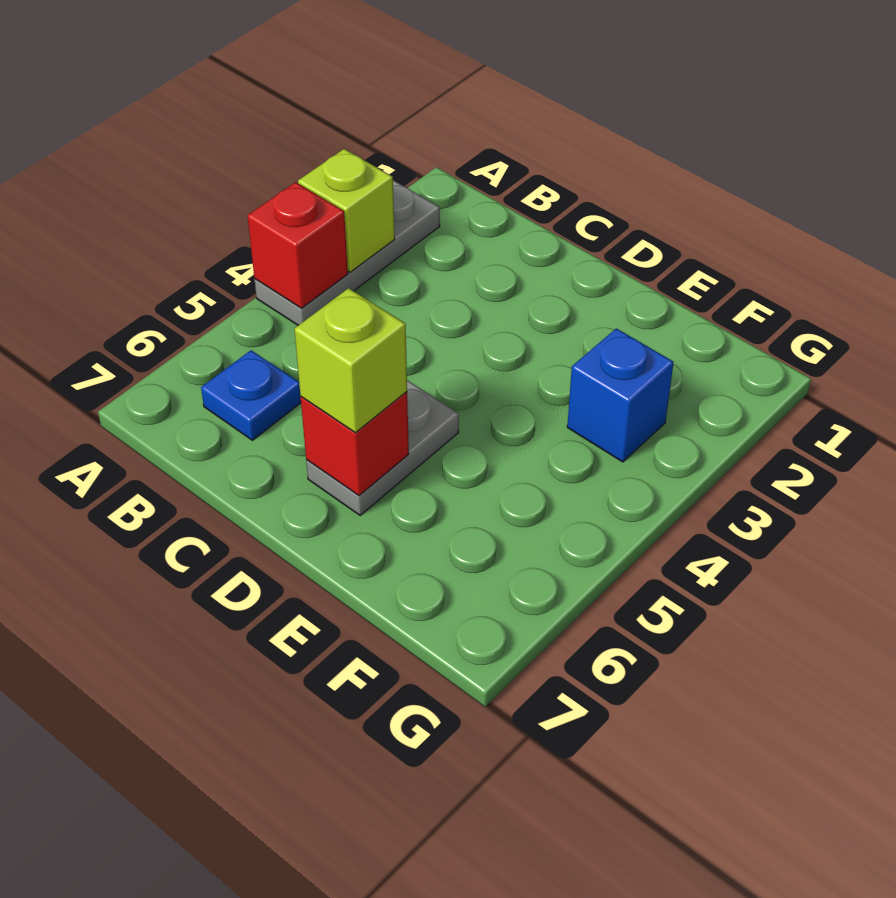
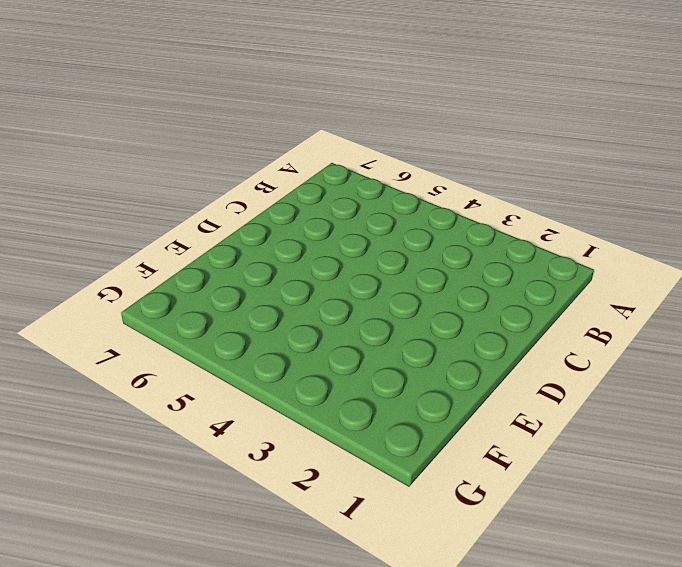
none -> grey 1x3 plate [254,180,440,325]
none -> blue 1x1 plate [201,350,301,440]

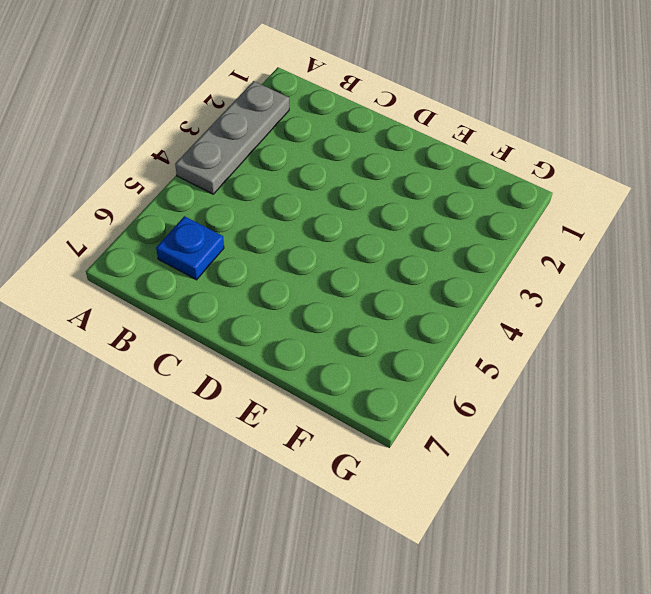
none -> grey 1x2 plate [306,380,459,515]
none -> blue 1x1 brick [567,328,674,462]

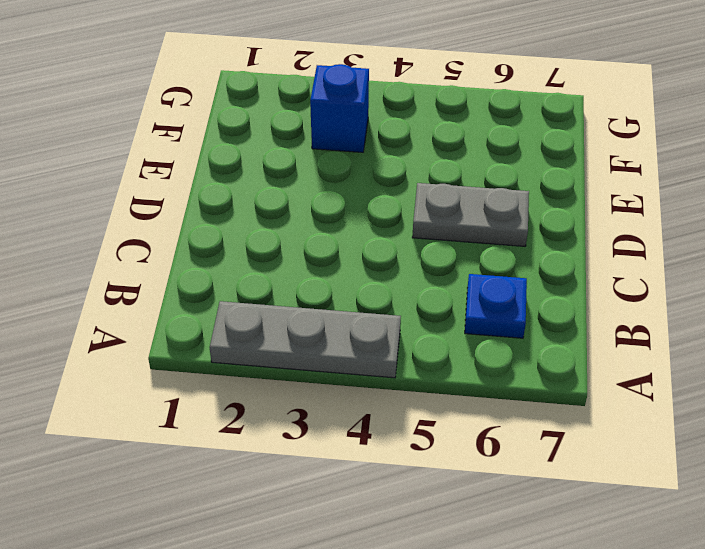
none -> lime 1x1 brick [298,149,395,272]
none -> red 1x1 brick [247,182,348,308]

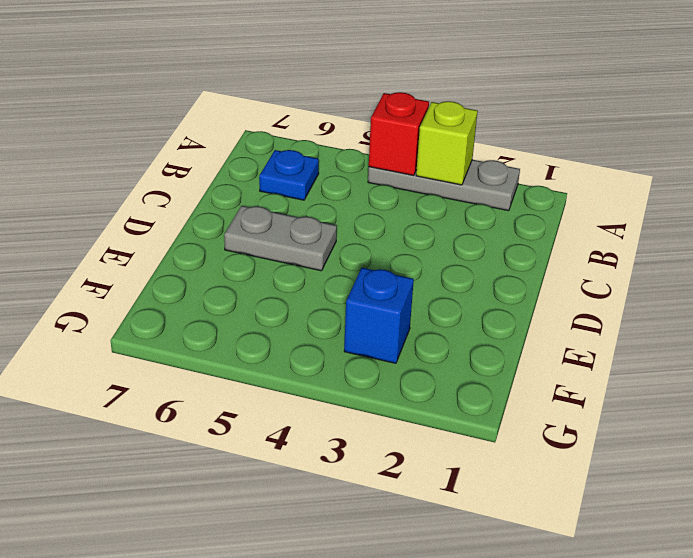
none -> red 1x1 brick [301,392,409,496]
none -> lime 1x1 brick [294,288,407,433]

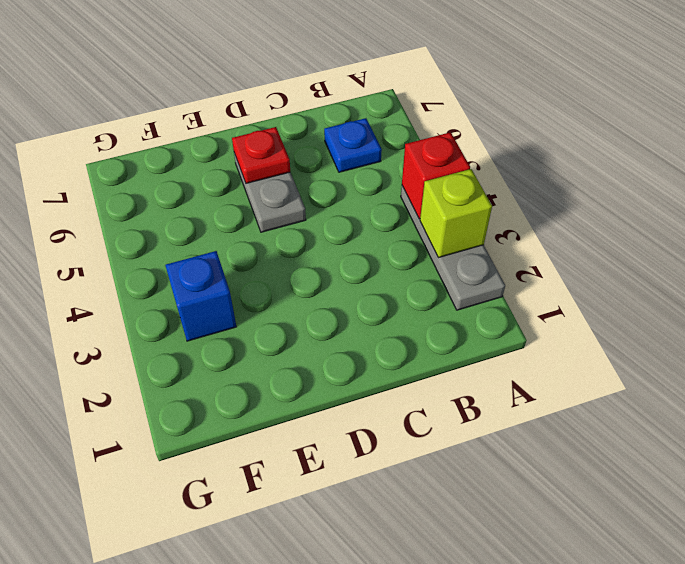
red 1x1 plate [232,127,290,183] -> red 1x1 brick [301,392,409,496]
none -> lime 1x1 brick [294,288,407,433]

